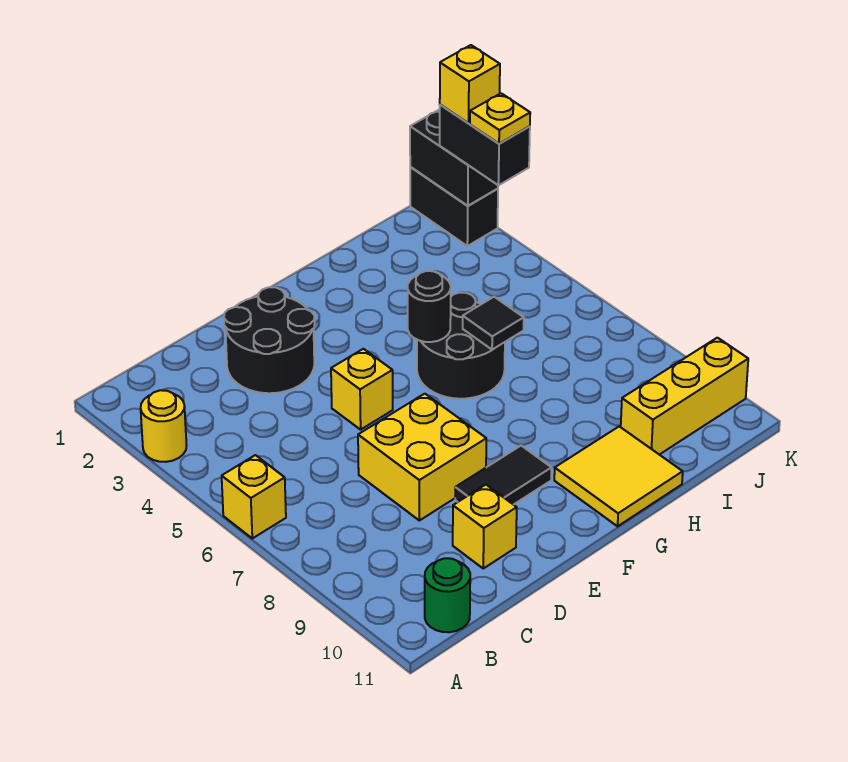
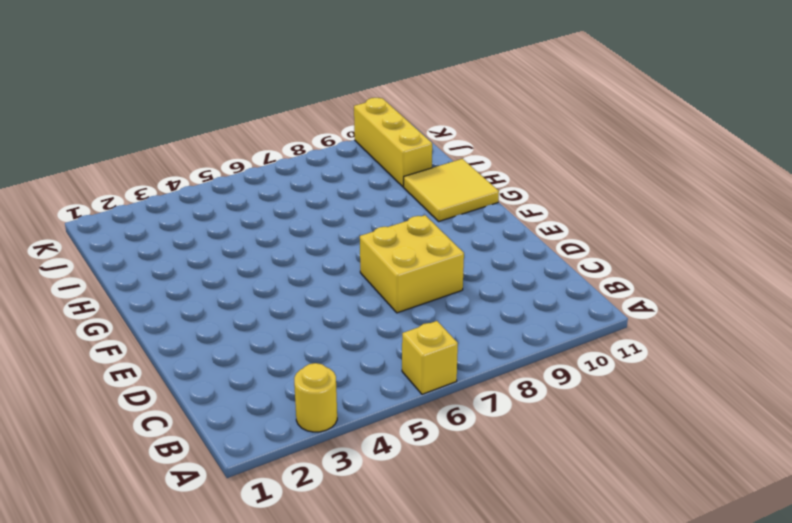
none -> green 1x1 round brick [425,558,470,632]
none -> black 2x2 round brick [224,287,315,393]
none -> yellow 1x1 brick [453,485,517,568]

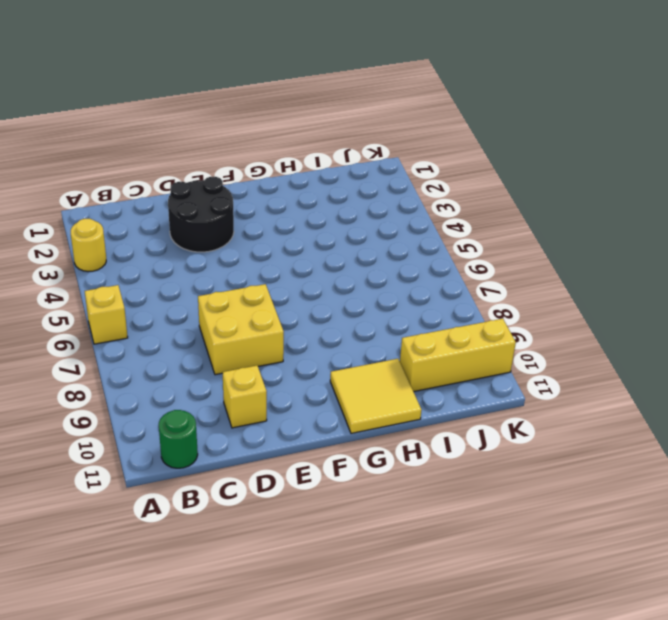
none -> yellow 1x1 brick [331,349,393,430]
none -> black 1x2 tile [455,446,552,505]
none -> black 2x2 round brick [417,293,505,399]

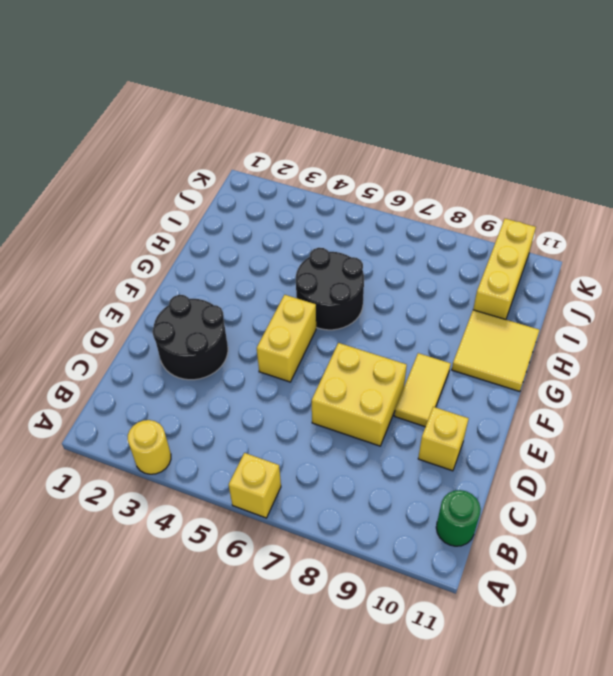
yellow 1x2 brick [257,295,316,382] -> yellow 1x1 brick [331,349,393,430]
yellow 1x2 tile [395,353,451,427] -> black 1x2 tile [455,446,552,505]
none -> black 1x2 brick [410,167,498,246]
none -> black 1x1 round brick [408,271,451,342]
none -> black 1x1 tile [463,297,524,350]

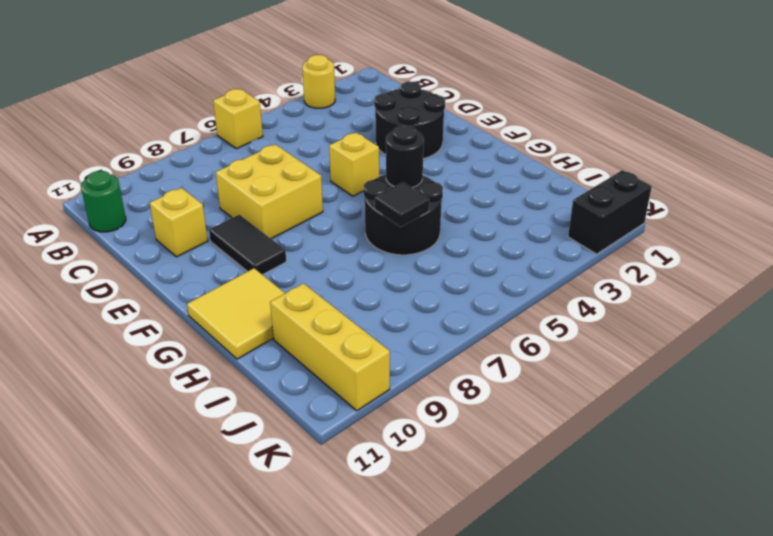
none -> black 1x2 brick [410,109,498,206]
none -> black 1x2 brick [440,105,530,186]
none -> yellow 1x1 brick [440,45,500,123]

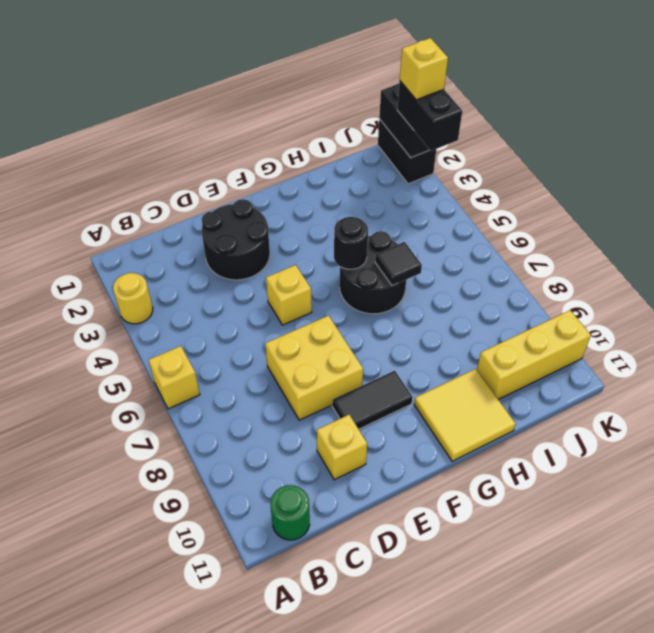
none -> yellow 1x1 plate [470,93,530,144]

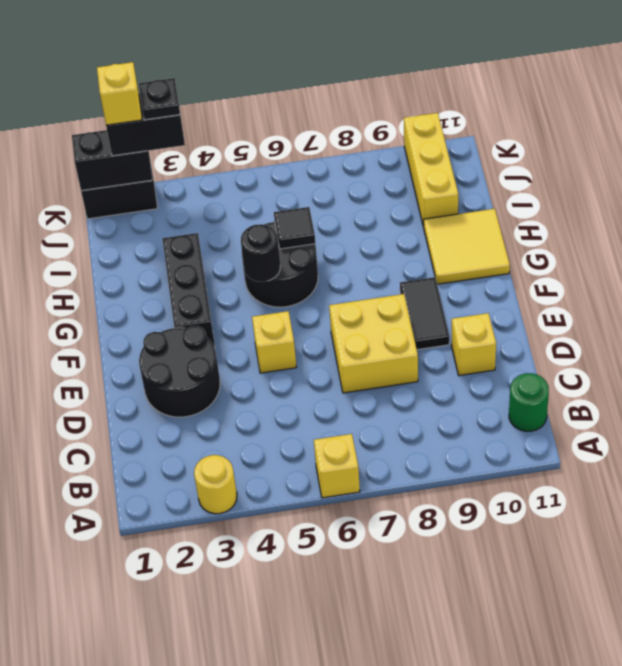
black 1x3 brick [162,233,215,348] -> none
black 1x1 plate [139,78,180,120] -> yellow 1x1 plate [470,93,530,144]

